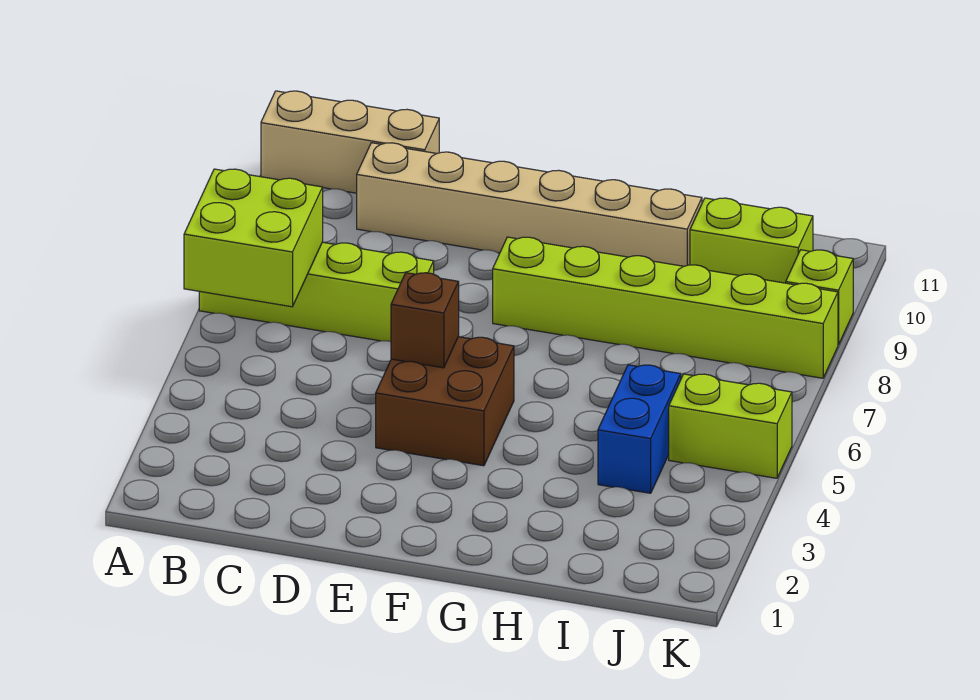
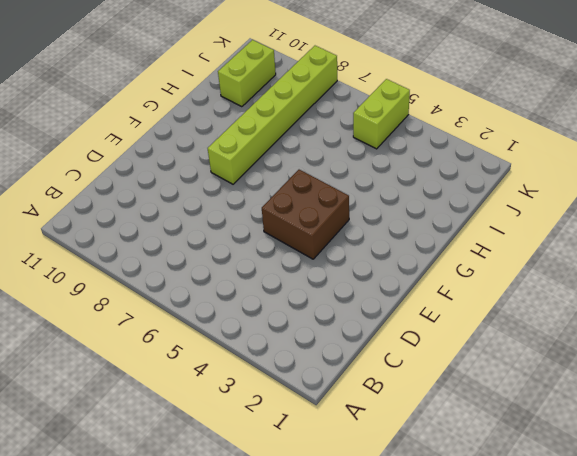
none -> lime 1x4 brick [199,242,434,342]
none -> tan 1x3 brick [261,91,439,193]

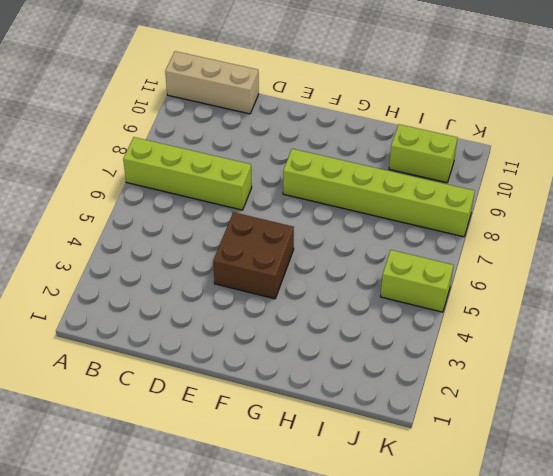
none -> tan 1x6 brick [357,143,702,266]
none -> blue 1x2 brick [598,365,681,493]

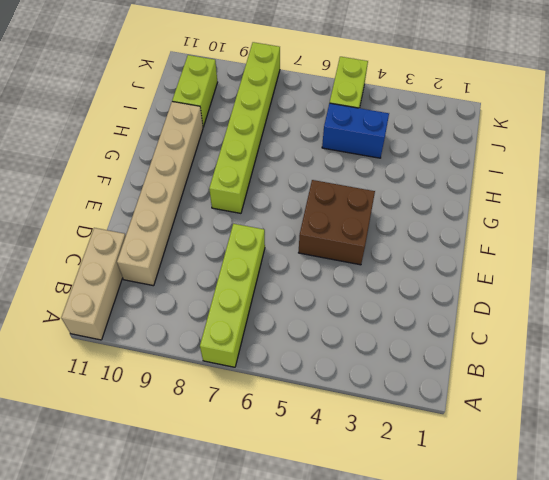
none -> lime 1x1 brick [786,250,853,345]
none -> lime 2x2 brick [184,169,323,307]

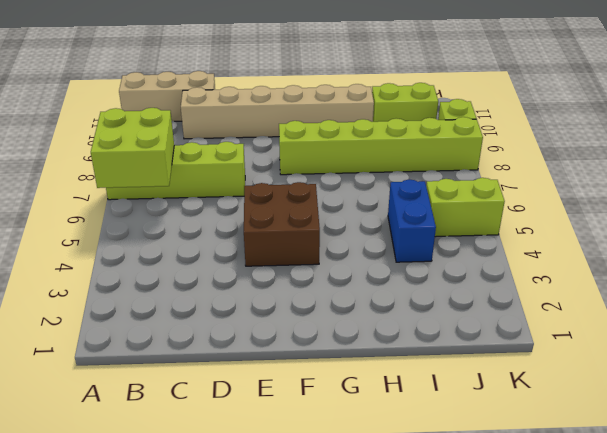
none -> brown 1x1 brick [391,273,459,368]

